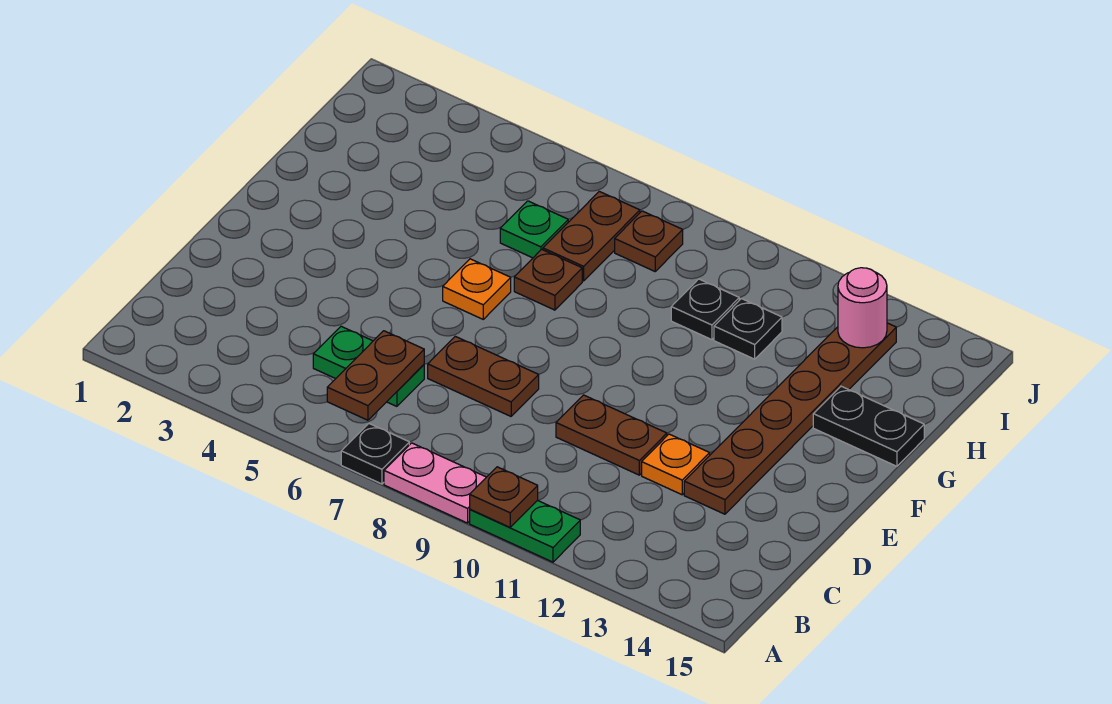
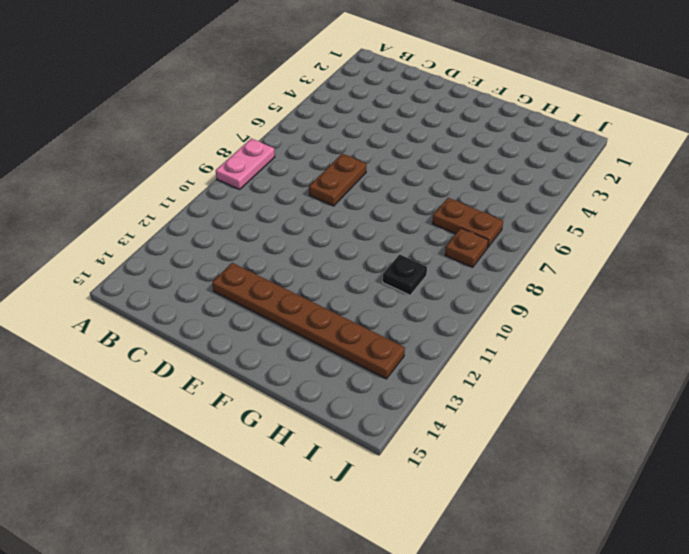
none -> black 1x1 plate [341,424,409,484]
none -> green 1x2 plate [470,500,580,562]
none -> green 1x2 plate [313,326,424,406]

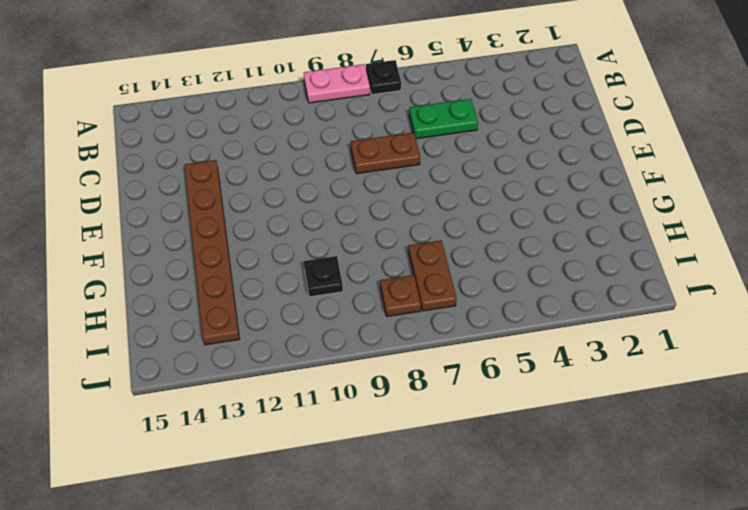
none -> green 1x2 plate [470,500,580,562]
none -> brown 1x2 plate [556,395,667,475]
none -> orange 1x1 plate [642,434,710,495]

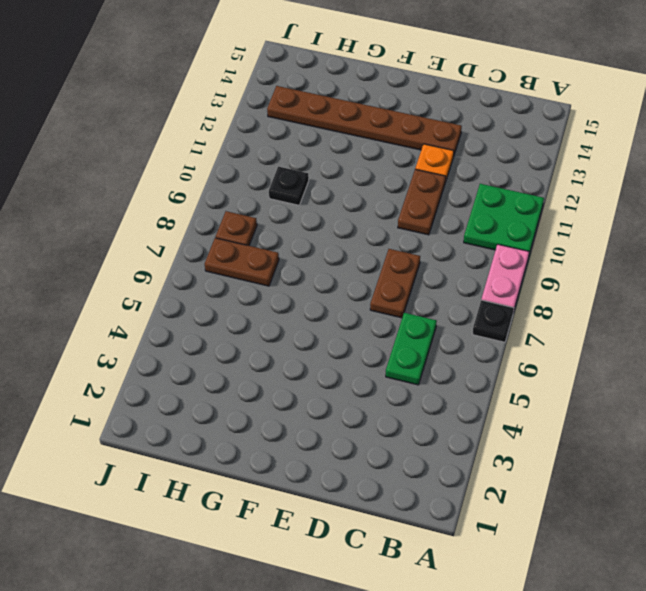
green 2x2 plate [464,184,544,254] -> green 1x2 plate [470,500,580,562]
none -> orange 1x1 plate [443,259,511,319]
none -> brown 1x1 plate [514,249,582,310]
none -> black 1x2 plate [813,386,924,466]

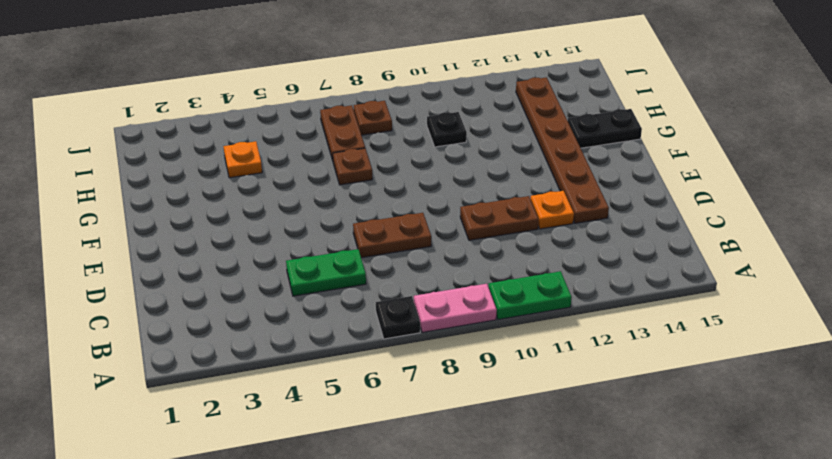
orange 1x1 plate [223,141,262,178] -> orange 1x1 plate moved to [443,259,511,319]
none -> green 1x1 plate [500,201,568,258]
none -> black 1x1 plate [714,299,782,359]
none -> brown 1x1 plate [470,467,538,527]

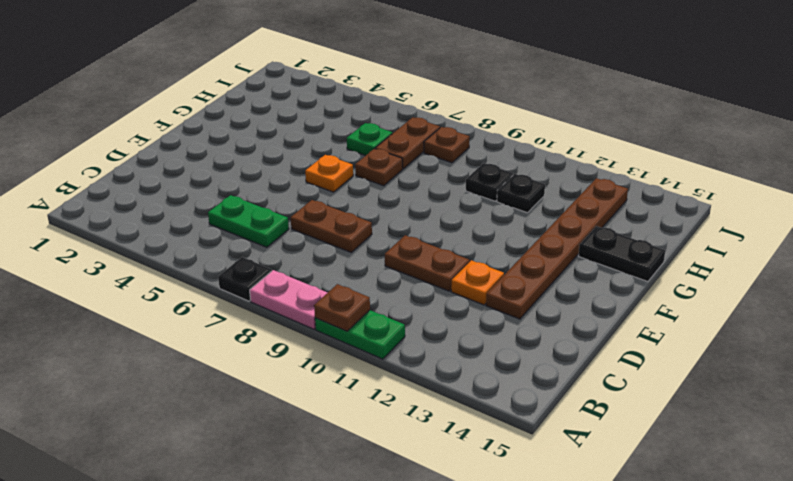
none -> brown 1x2 plate [327,331,424,420]
none -> pink 1x1 round brick [838,268,887,348]

